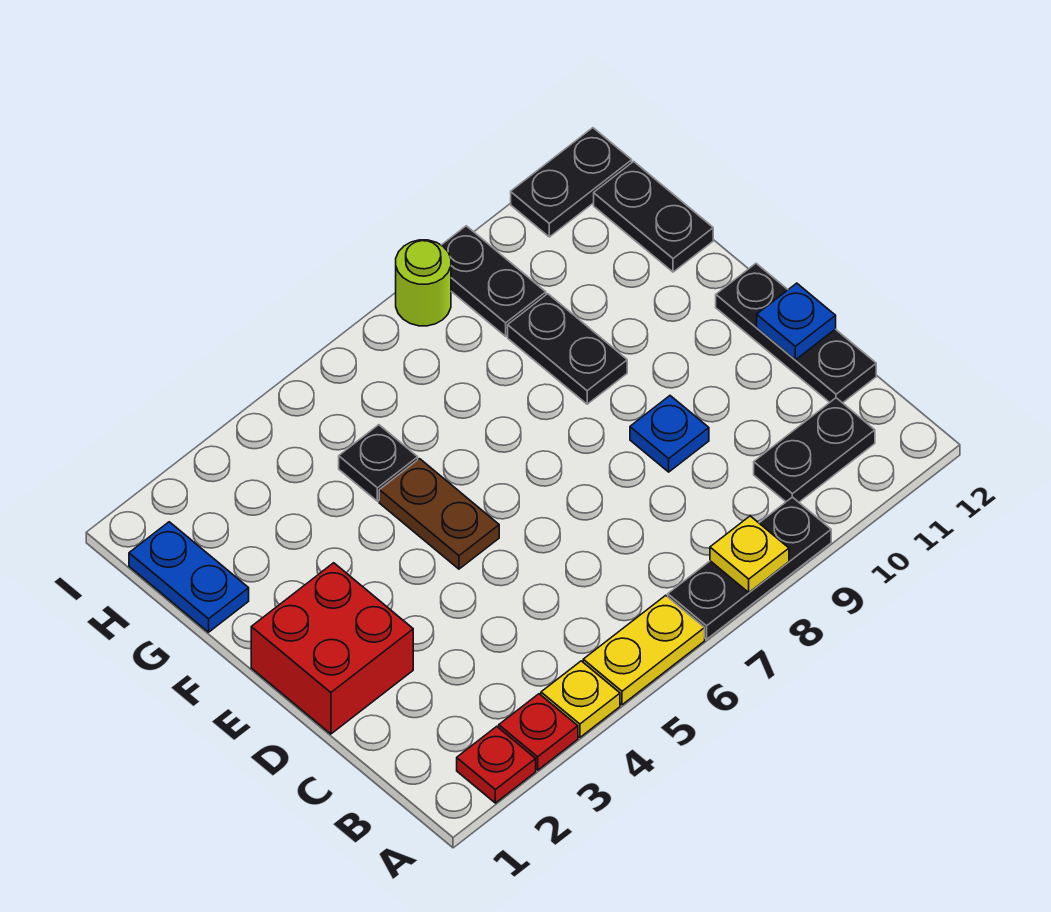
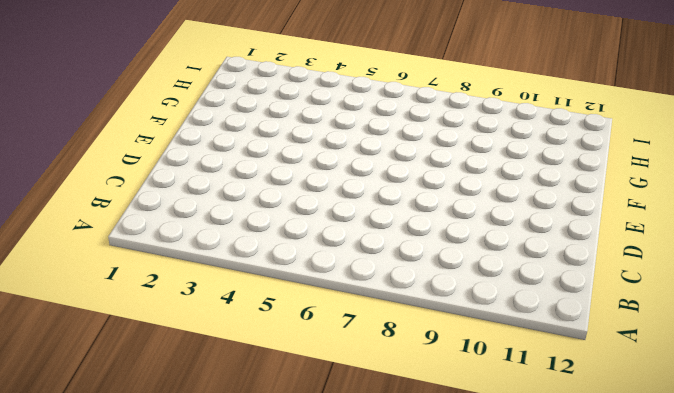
none -> red 1x1 plate [457,726,536,803]
none -> red 1x1 plate [499,694,578,770]
none -> yellow 1x1 plate [541,661,620,737]

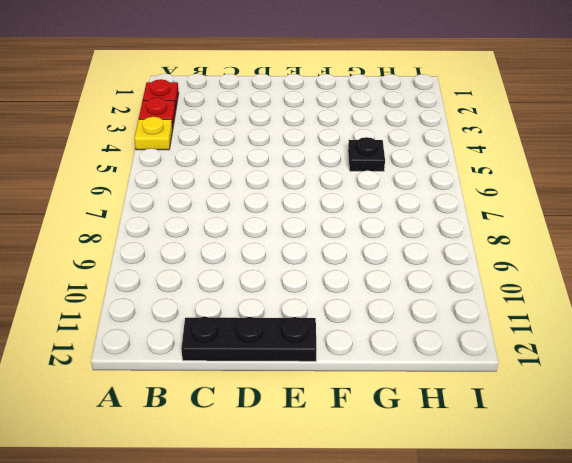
none -> yellow 1x2 plate [583,595,705,705]
none -> black 1x3 plate [668,497,831,639]
none -> black 1x2 plate [754,398,875,502]

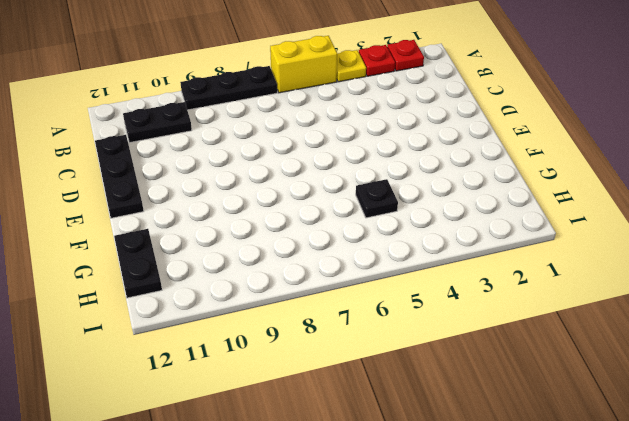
yellow 1x2 brick [270,36,337,93] -> yellow 1x2 plate [583,595,705,705]
none -> red 2x2 brick [251,563,413,734]
none -> blue 1x1 plate [630,396,709,472]
none -> brown 1x2 plate [379,459,499,569]

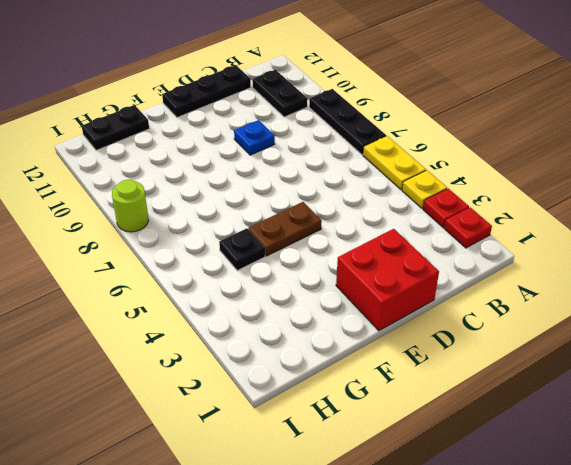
none -> black 1x2 plate [508,294,627,404]
none -> blue 1x2 plate [129,522,249,632]
none -> black 1x2 plate [442,226,546,336]

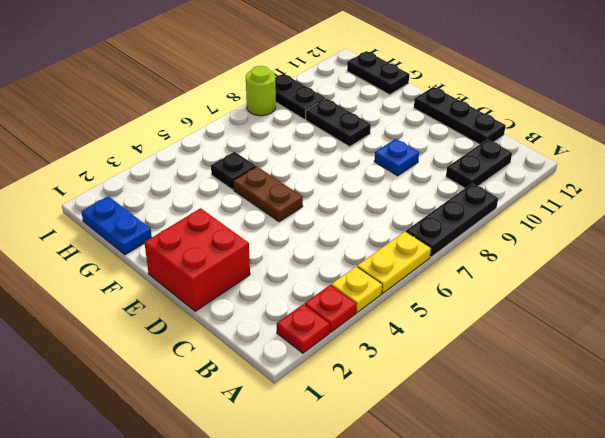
none -> black 1x2 plate [511,128,632,237]
none -> yellow 1x1 plate [710,516,789,592]
none -> blue 1x1 plate [757,283,836,360]

